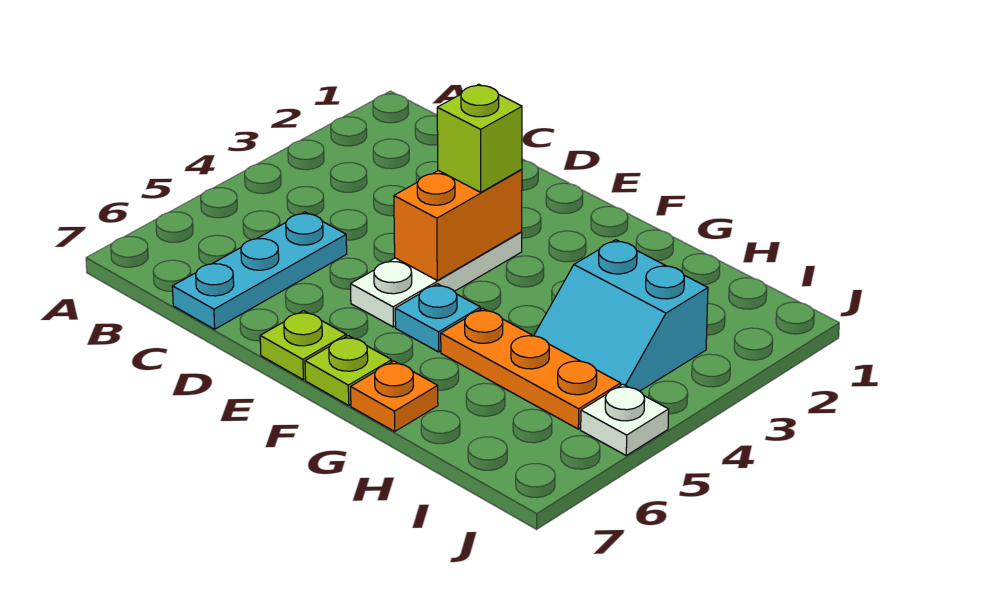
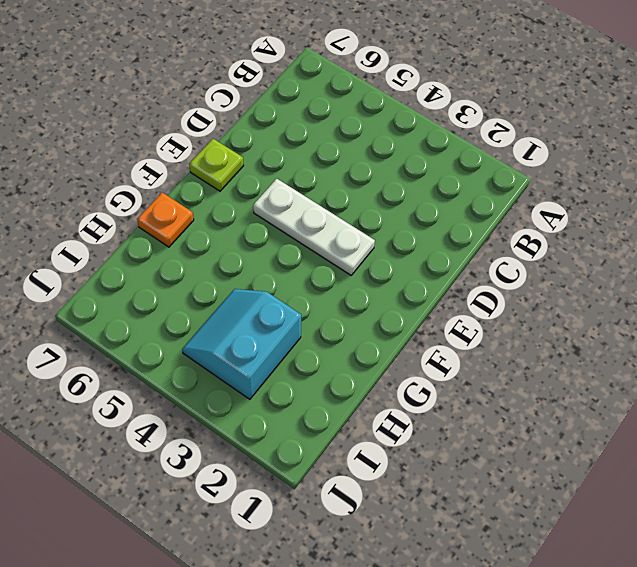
none -> cyan 1x3 plate [172,212,347,329]
none -> cyan 1x1 plate [395,284,481,352]

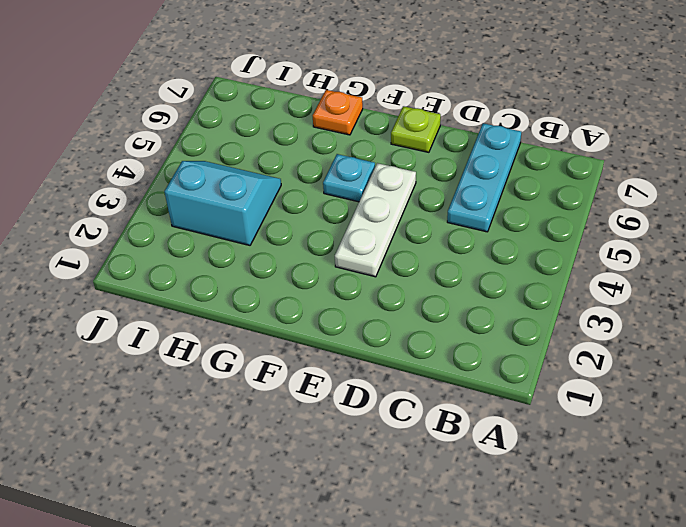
none -> lime 1x1 plate [305,336,392,405]
none -> orange 1x3 plate [441,308,621,429]

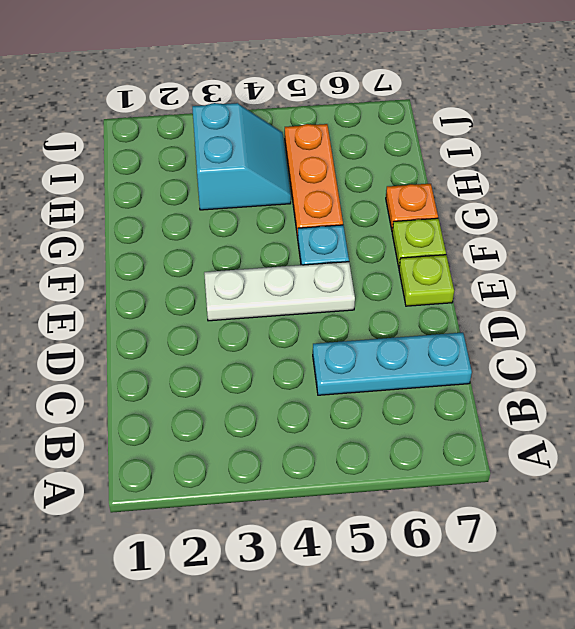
none -> white 1x1 plate [581,384,669,455]
none -> orange 1x2 brick [394,169,522,280]

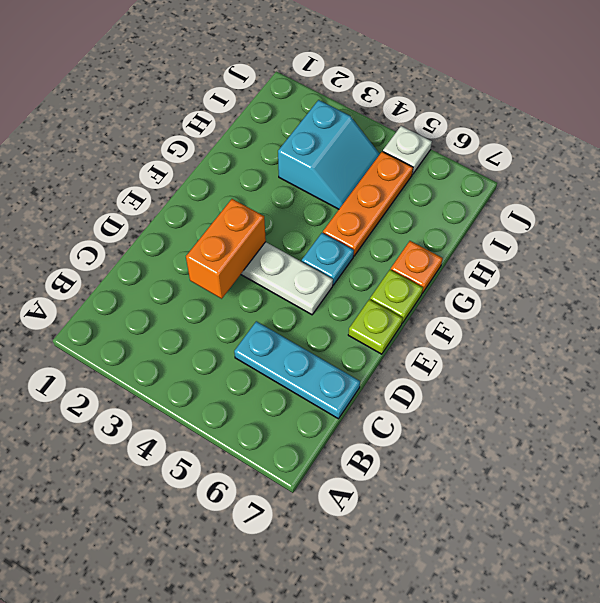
orange 1x2 brick [186,199,266,299] -> orange 1x2 brick turned to [394,169,522,280]
none -> lime 1x1 brick [437,84,522,192]

